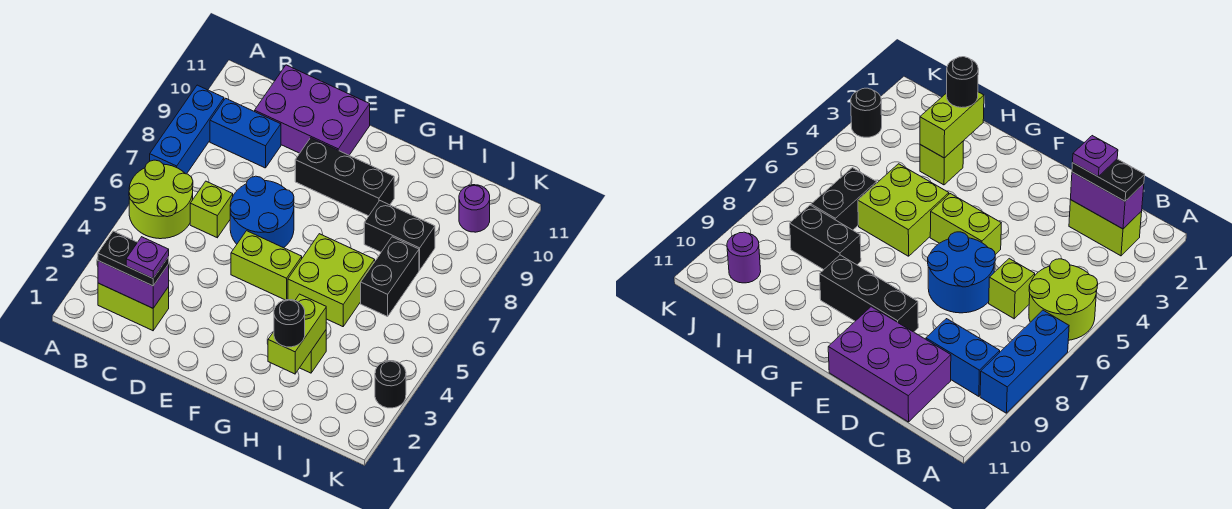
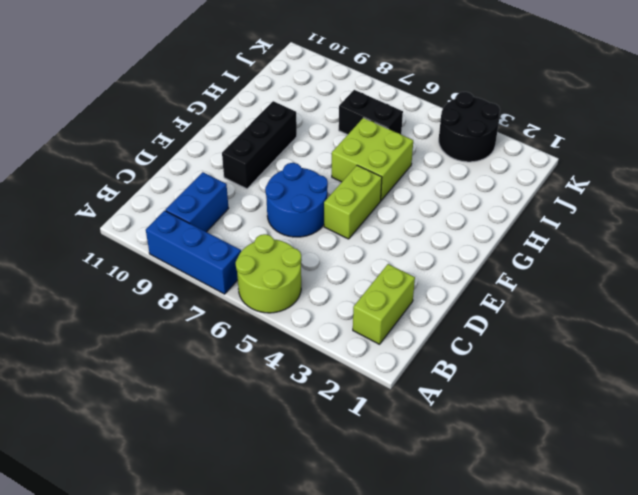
black 2x2 round brick [439,92,500,162] -> black 1x1 round brick [375,361,406,408]
none -> lime 1x1 brick [190,181,233,238]
none -> purple 2x3 brick [255,65,370,155]
none -> lime 1x1 brick [300,330,326,373]

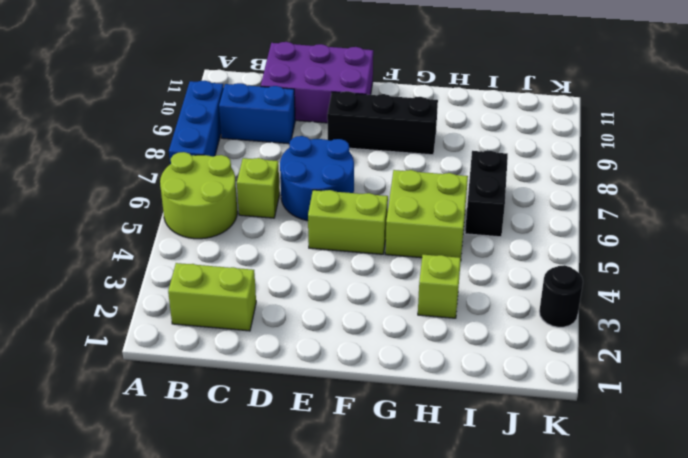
none -> black 1x2 brick [364,201,435,270]
none -> purple 1x1 round brick [459,185,490,232]
none -> purple 1x2 brick [98,261,169,308]

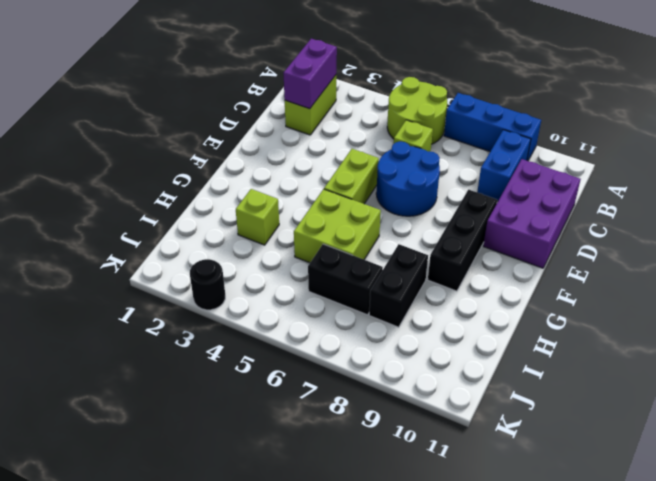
none -> purple 1x1 round brick [459,185,490,232]
none -> lime 1x2 brick [268,294,326,374]
none -> black 1x2 plate [98,231,169,286]

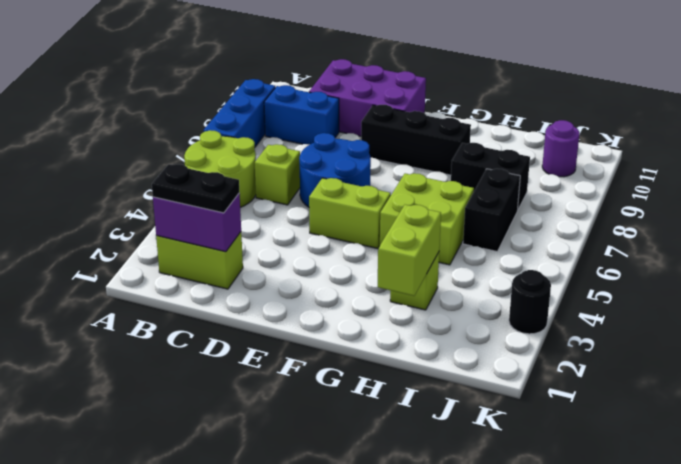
none -> black 1x1 round brick [274,300,305,347]
none -> purple 1x1 plate [126,237,169,278]

